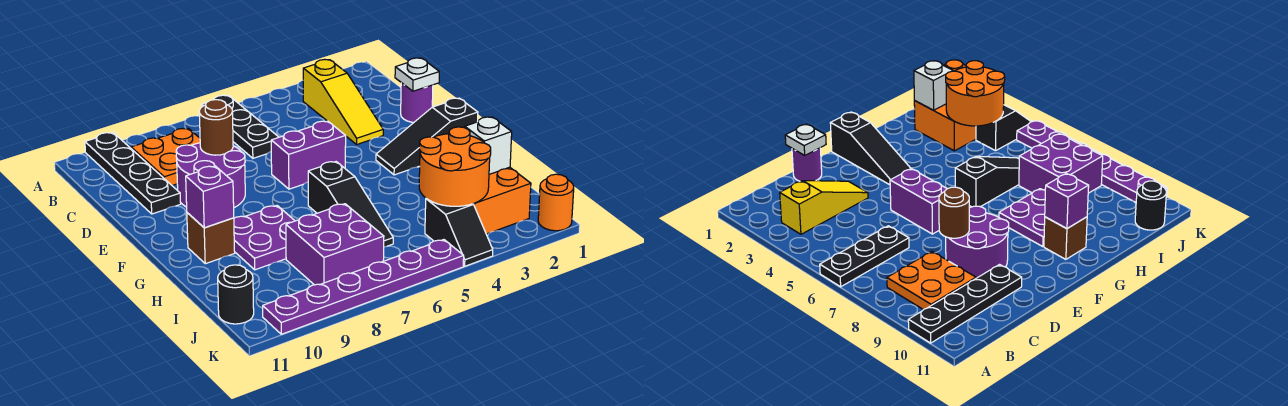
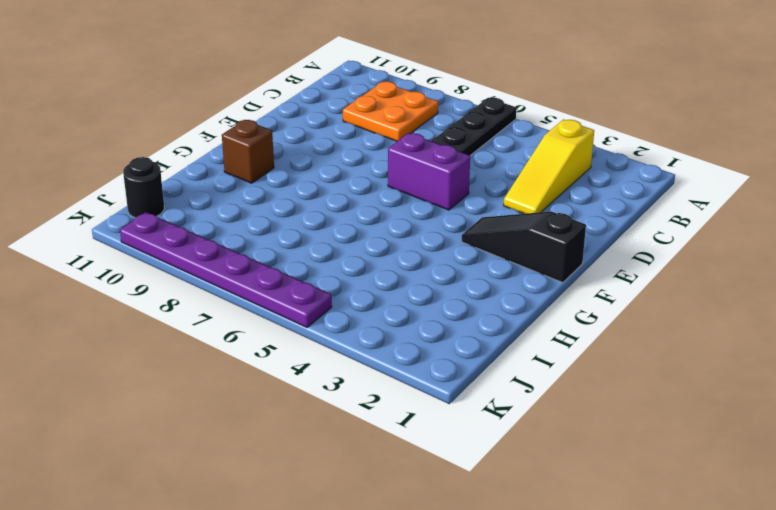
none -> black 1x4 plate [85,133,181,214]
none -> purple 1x1 round brick [401,83,433,122]
none -> purple 2x2 round brick [176,143,245,208]

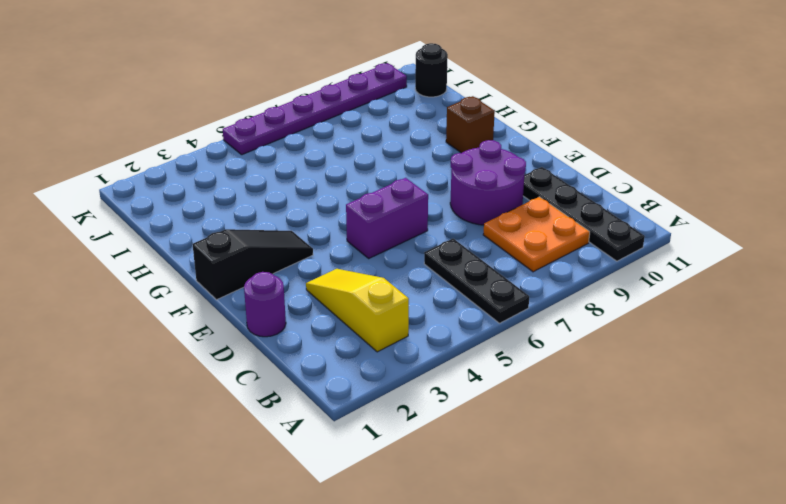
none -> black 1x3 slope [308,162,393,247]
none -> purple 2x2 plate [234,206,295,270]
none -> orange 2x2 brick [473,167,531,234]

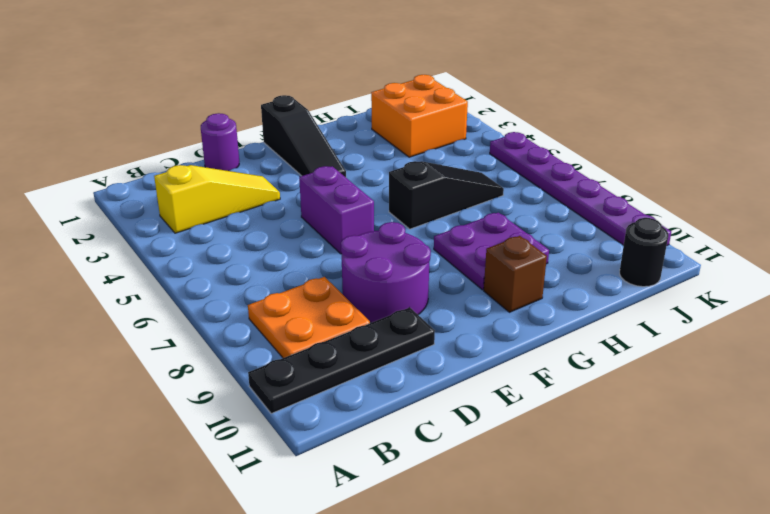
none -> black 1x3 plate [202,95,279,158]
none -> purple 2x2 brick [286,204,384,285]
none -> black 1x2 slope [425,199,493,266]

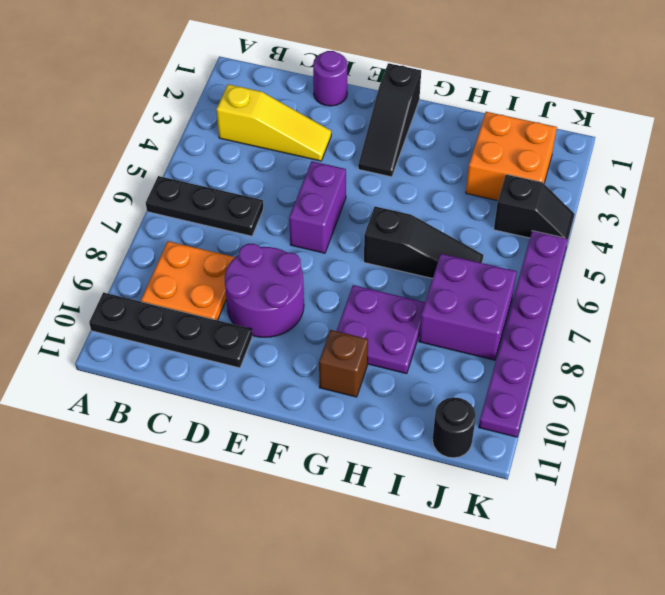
none -> orange 1x1 round brick [538,174,574,231]
none -> white 1x1 plate [395,58,439,91]
none -> brown 1x1 round brick [199,100,233,155]

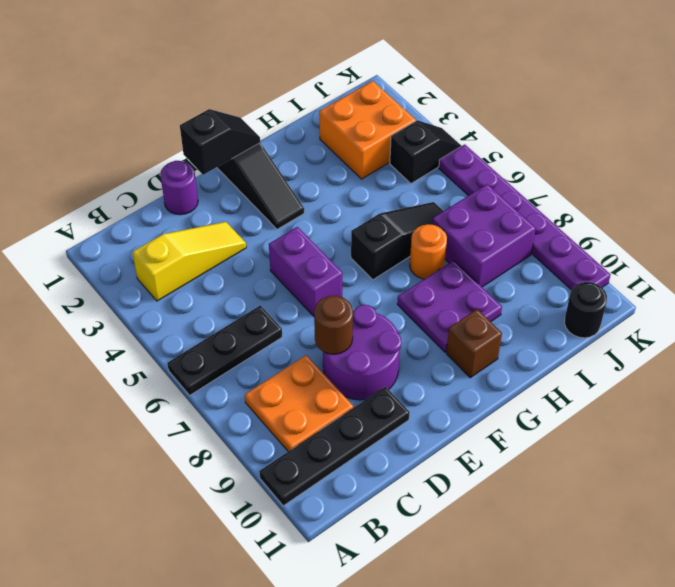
black 1x2 slope [180,109,260,175] -> none
orange 1x1 round brick [410,224,447,279] -> orange 1x1 round brick moved to [538,174,574,231]
none -> white 1x1 plate [395,58,439,91]
none -> purple 1x1 brick [186,166,234,228]
none -> white 1x1 brick [465,117,512,174]

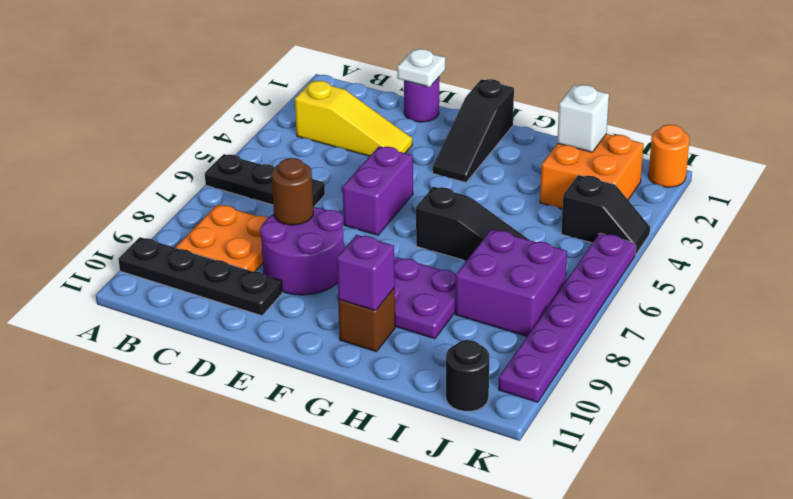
none -> orange 2x2 round brick [419,127,491,206]

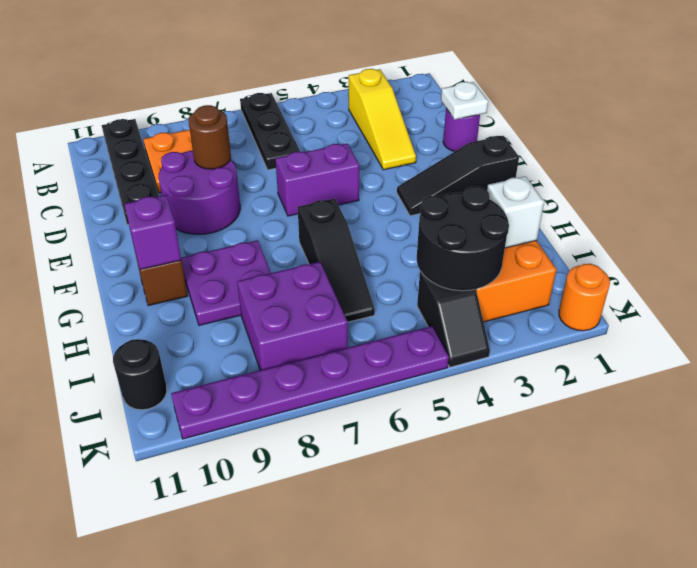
black 2x2 round brick [417,187,509,291] -> orange 2x2 round brick [419,127,491,206]

